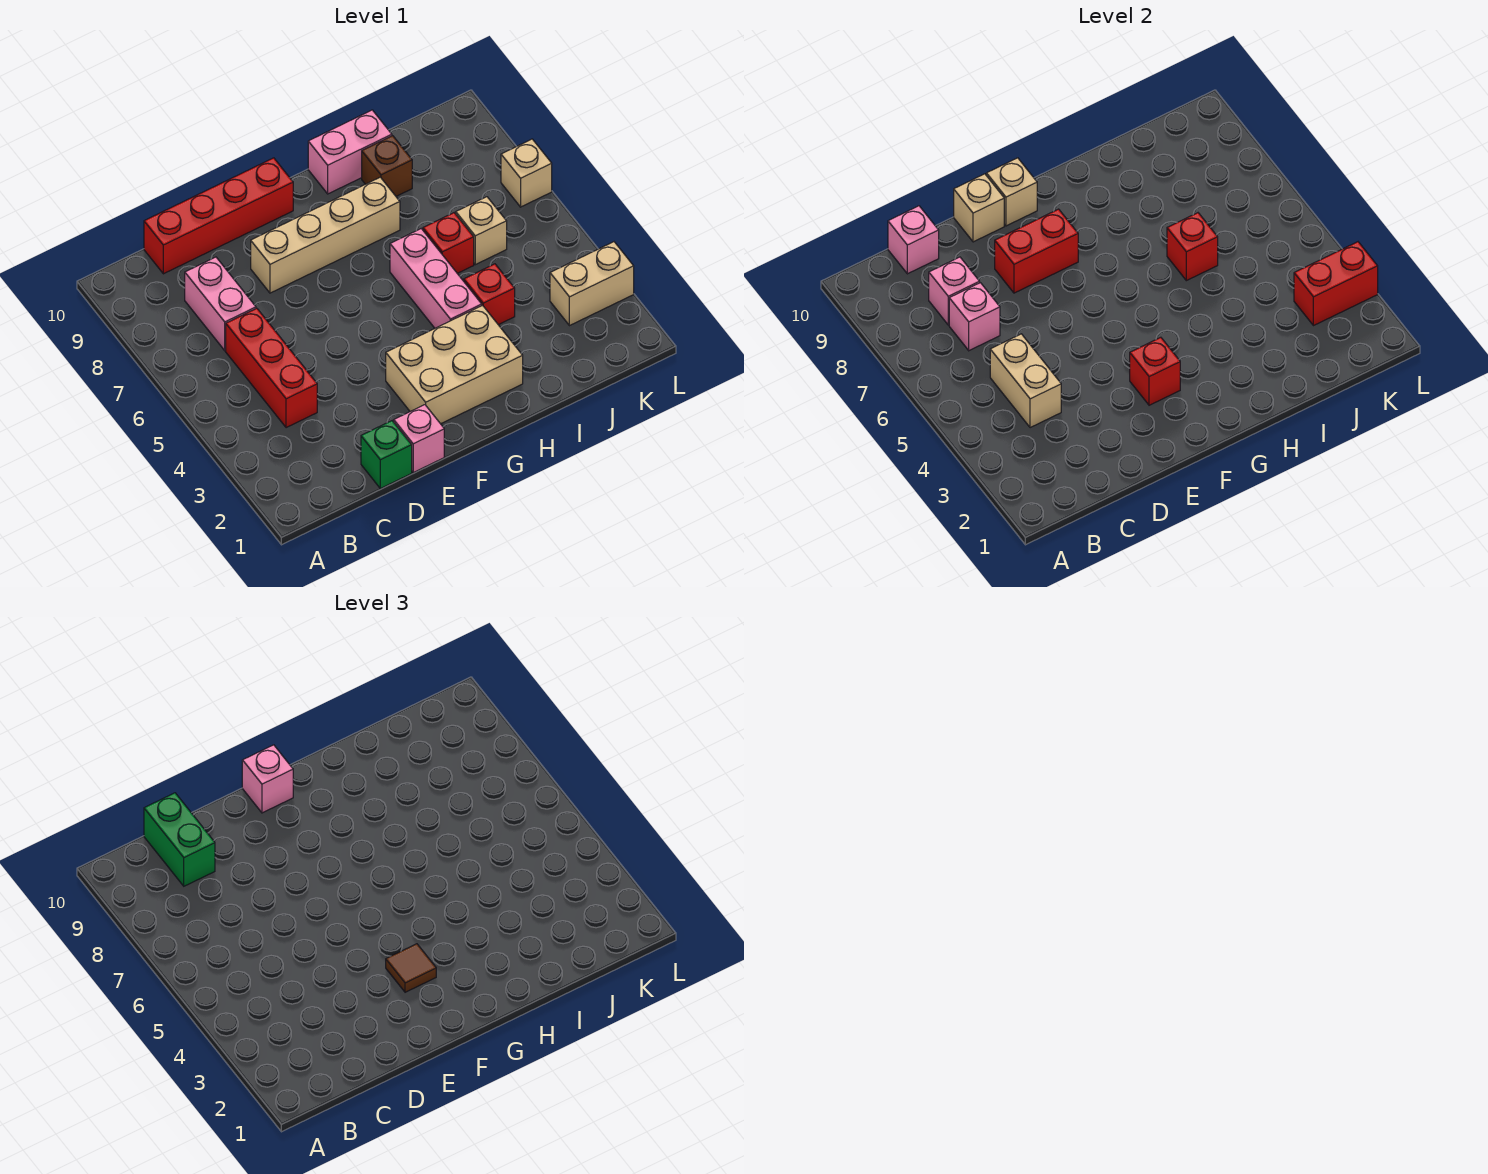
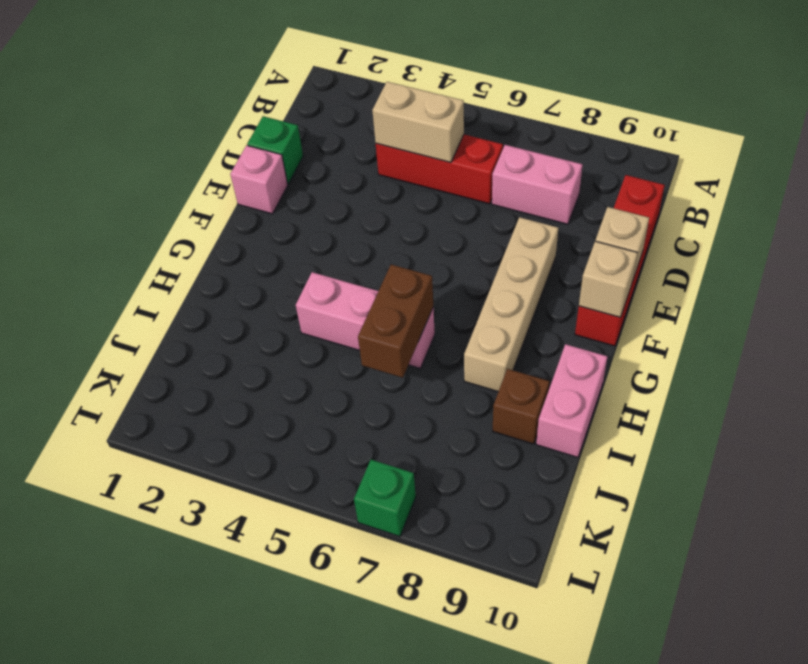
brown 1x2 brick [358,265,433,378] -> red 1x1 brick [1167,213,1218,281]
green 1x1 brick [354,460,416,536] -> tan 1x1 brick [501,139,552,207]
none -> tan 2x3 brick [386,305,523,424]
none -> red 1x1 brick [464,264,515,325]
none -> red 1x1 brick [423,213,474,273]

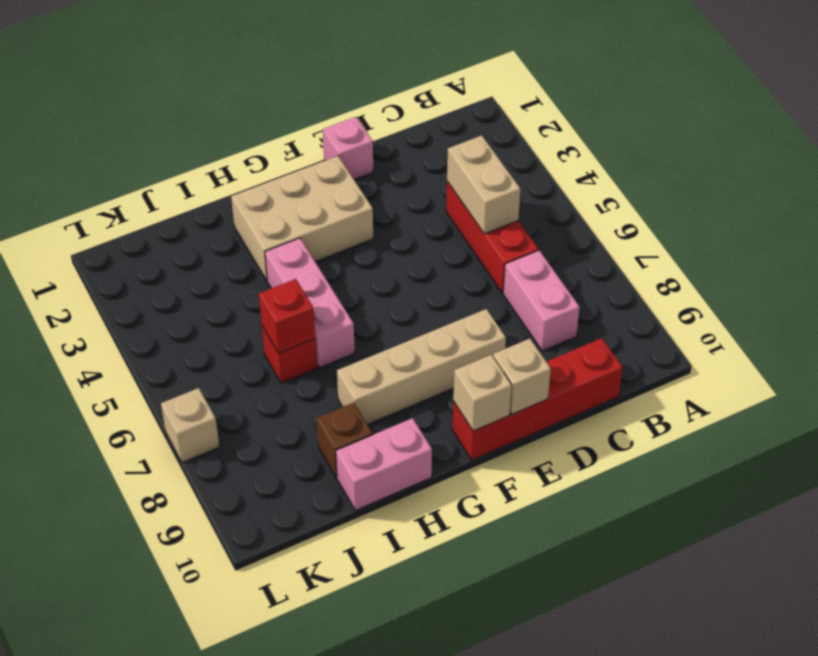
none -> green 1x1 brick [361,421,412,489]
none -> red 1x1 brick [464,264,515,325]
none -> tan 1x1 brick [456,197,507,265]

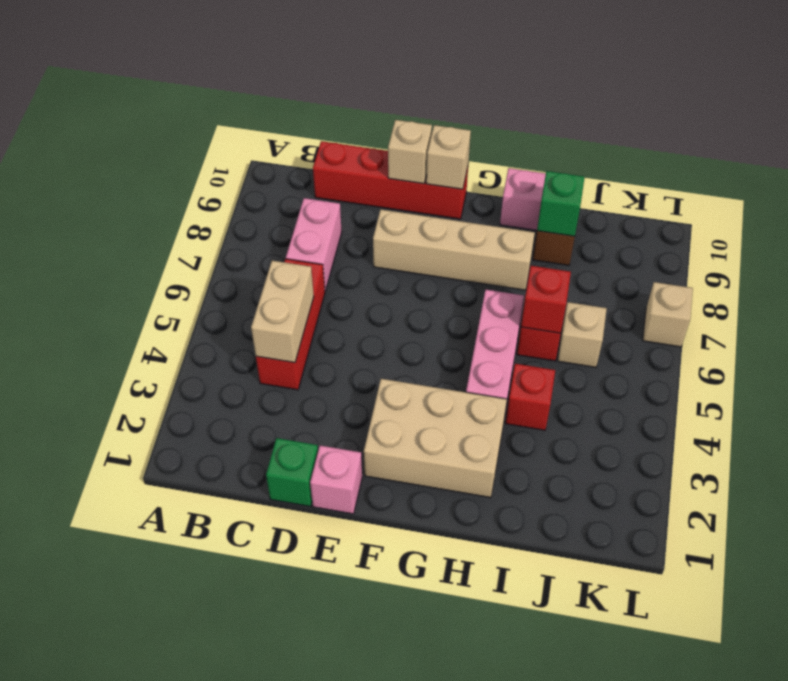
green 1x1 brick [537,171,585,237] -> none
none -> tan 1x2 brick [550,242,634,326]
none -> pink 1x1 brick [949,283,1000,351]
none -> pink 1x1 brick [929,257,980,325]

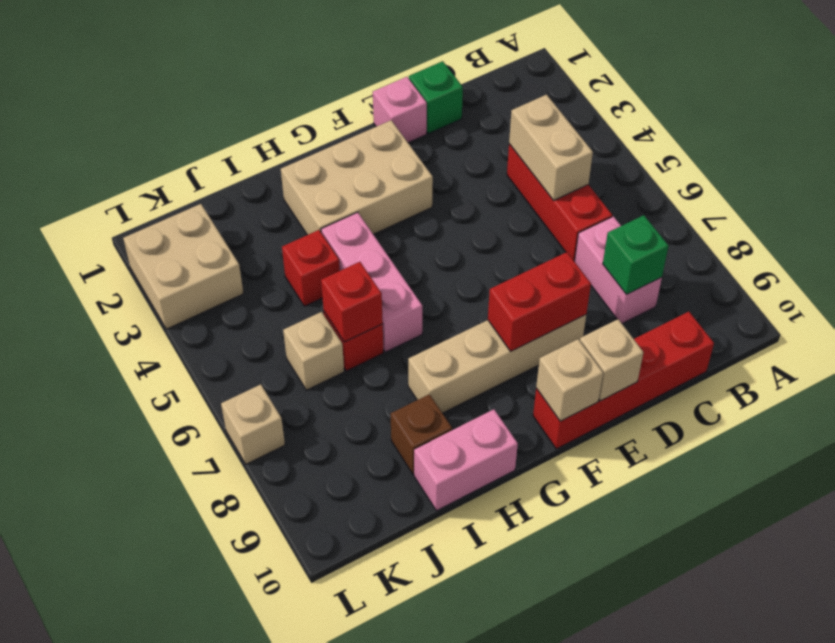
green 1x1 brick [603,215,669,294] -> pink 1x1 brick [929,257,980,325]
tan 2x2 brick [123,204,244,329] -> tan 1x2 brick [550,242,634,326]
none -> pink 1x1 brick [949,283,1000,351]
none -> pink 1x1 brick [888,206,939,274]
none -> red 1x1 brick [1130,337,1180,405]

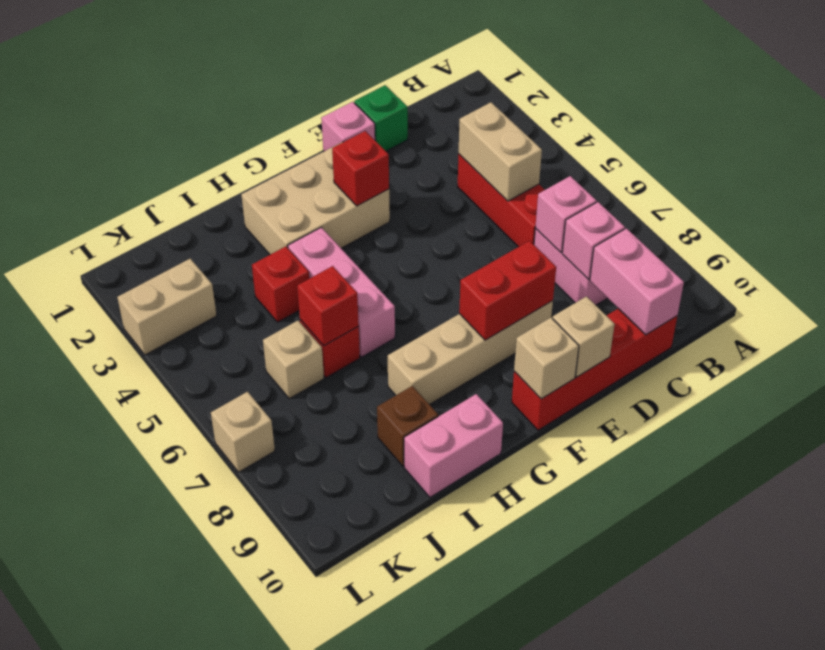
pink 1x2 brick [590,228,684,335] -> pink 1x1 brick [888,206,939,274]
none -> red 1x2 brick [1294,242,1378,326]
none -> green 1x2 brick [144,793,215,886]
none -> brown 1x1 tile [386,944,436,992]

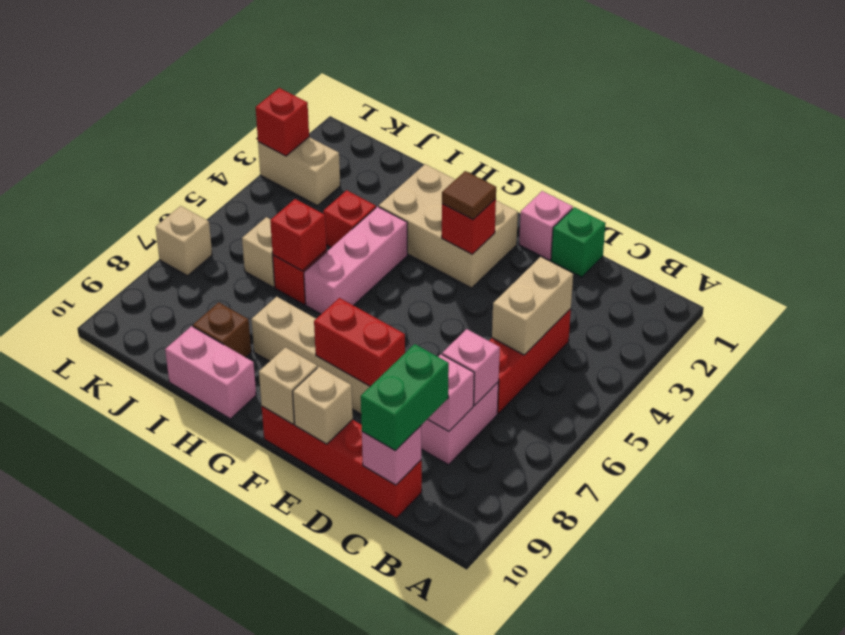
red 1x1 brick [256,88,309,156] -> red 1x2 brick [1294,242,1378,326]
none -> pink 1x1 brick [242,745,293,813]

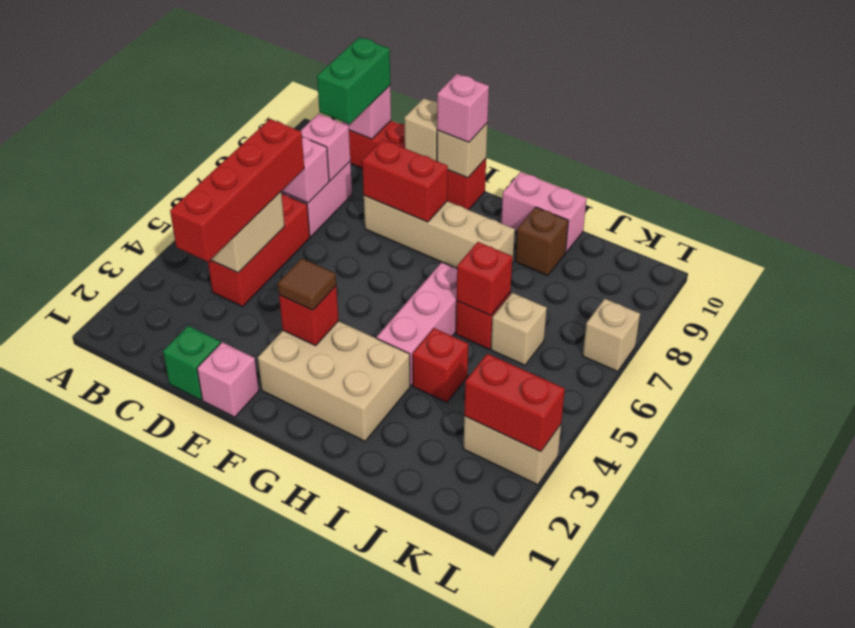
red 1x4 brick [170,119,304,262] -> none

